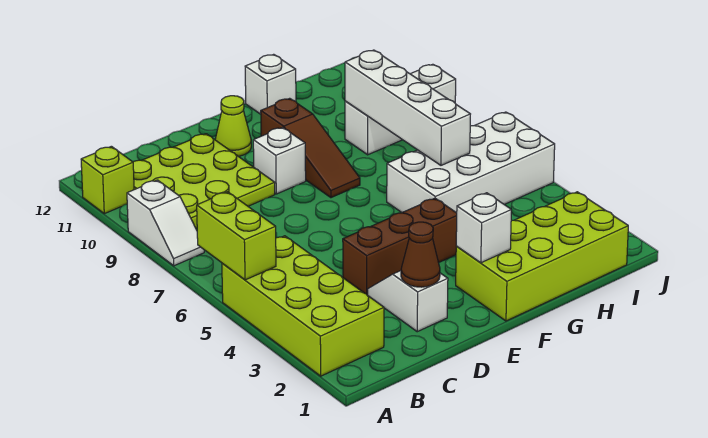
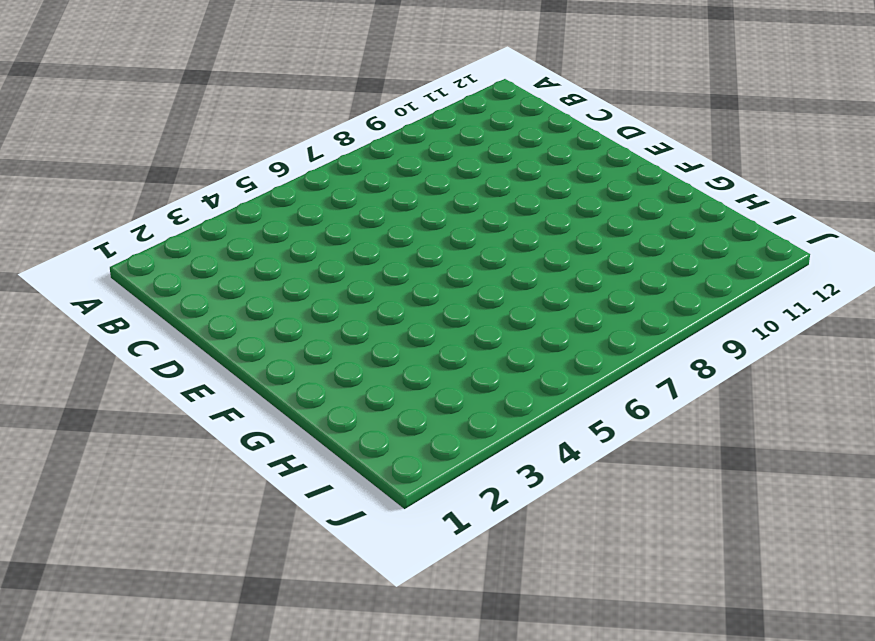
none -> lime 2x4 brick [222,236,384,376]
none -> white 1x2 slope [127,180,204,266]
none -> lime 1x1 brick [81,146,134,214]

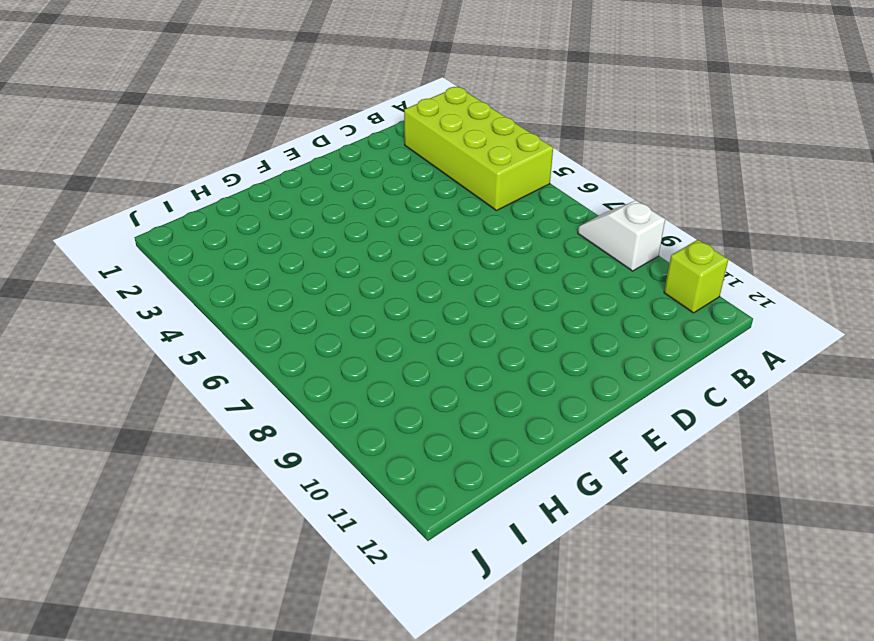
none -> lime 3x3 plate [133,134,275,229]
none -> white 1x2 slope [368,271,448,332]
none -> brown 1x3 brick [343,198,457,295]

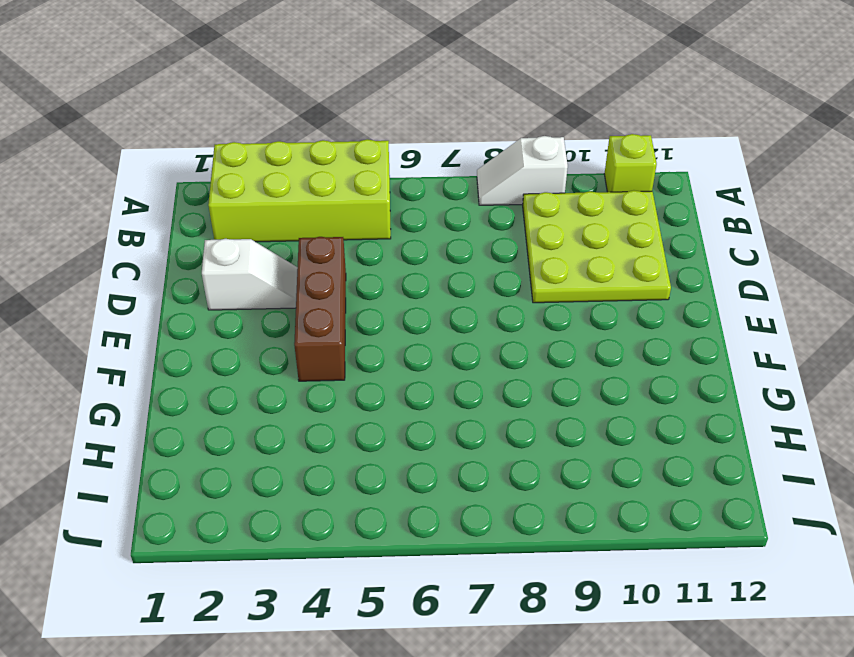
none -> white 1x1 brick [253,127,306,194]
none -> lime 1x1 cone [215,96,251,156]
none -> lime 2x4 brick [456,192,628,321]

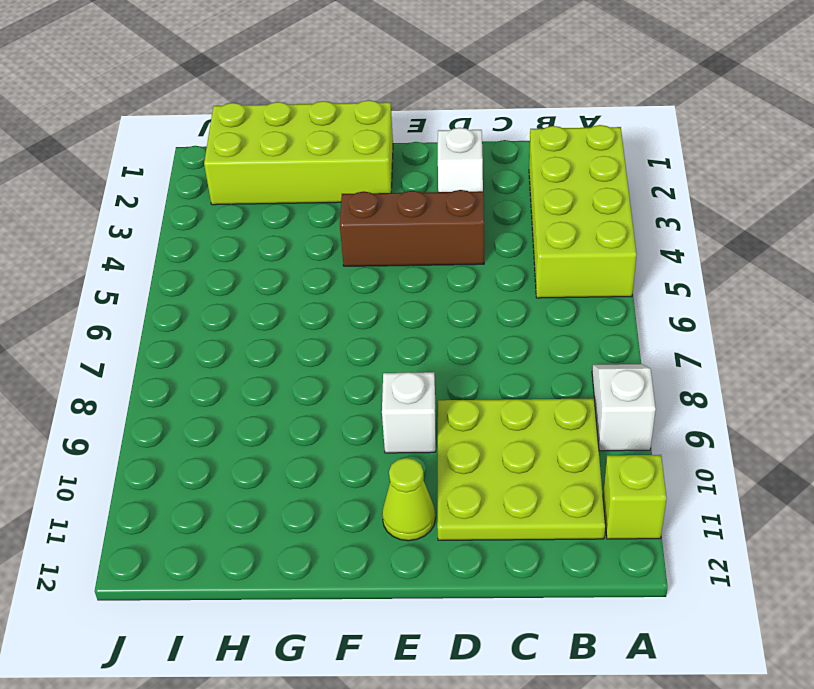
none -> brown 1x3 slope [261,98,360,198]
none -> white 2x4 brick [387,112,555,213]
none -> white 1x1 brick [245,54,296,114]

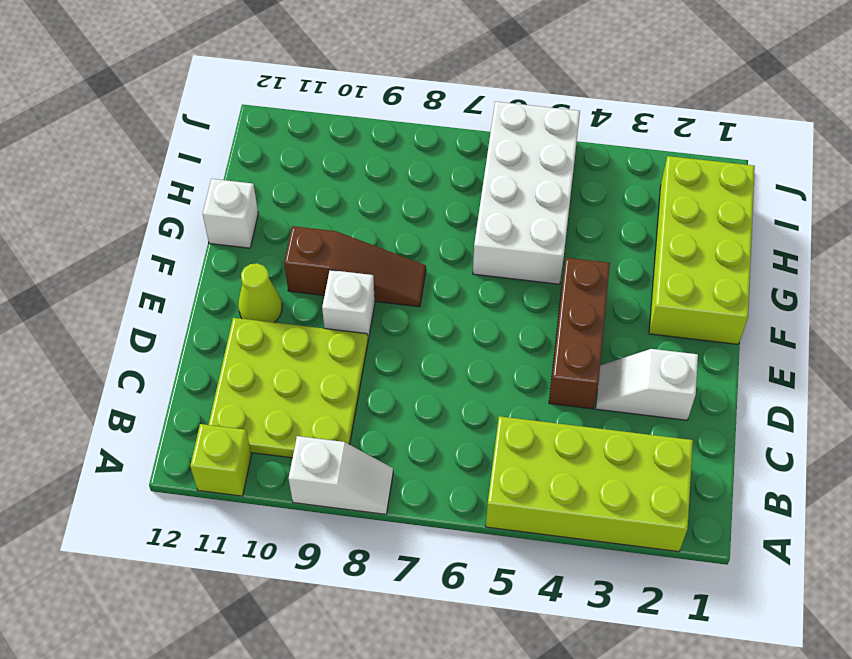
none -> white 1x3 brick [345,64,456,155]
none -> lime 1x2 brick [197,192,276,280]
none -> brown 1x1 cone [401,222,440,287]

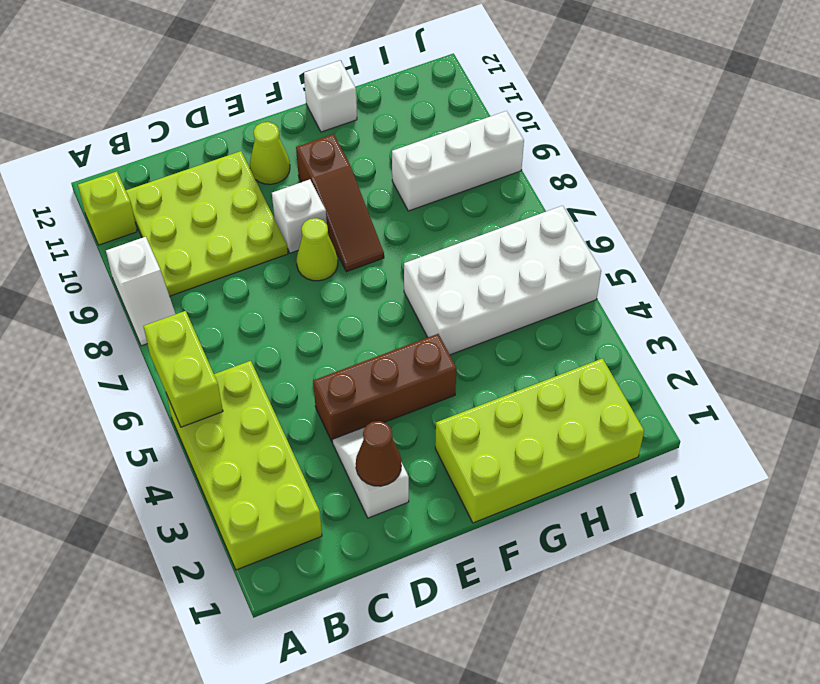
lime 1x1 cone [296,218,338,281] -> none
none -> white 1x1 brick [456,193,511,263]
none -> white 1x4 brick [345,50,470,165]

